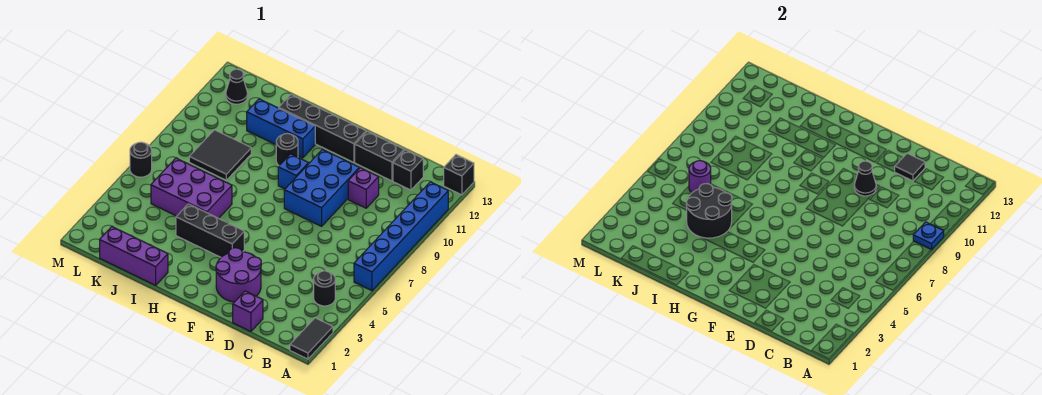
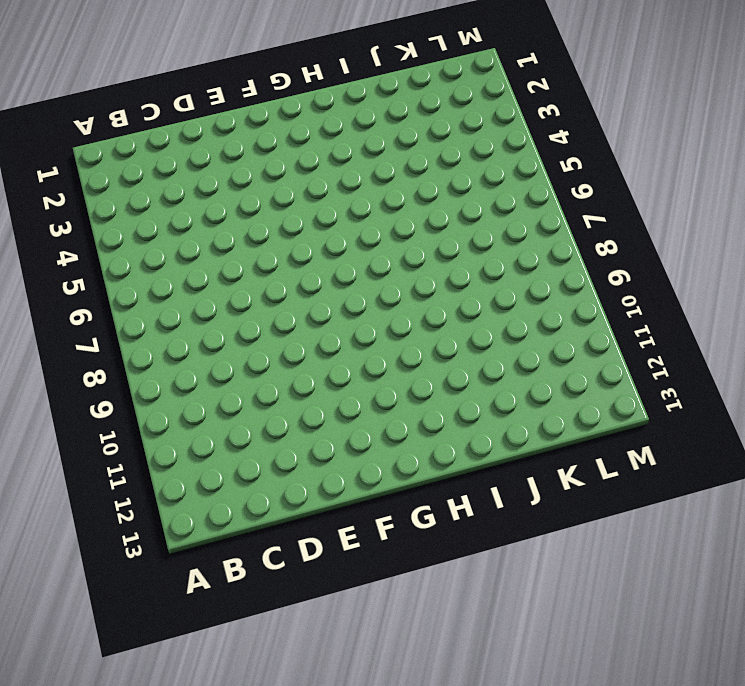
none -> black 1x2 tile [290,318,333,359]
none -> blue 1x6 brick [354,182,448,291]
none -> black 1x1 brick [444,155,474,195]

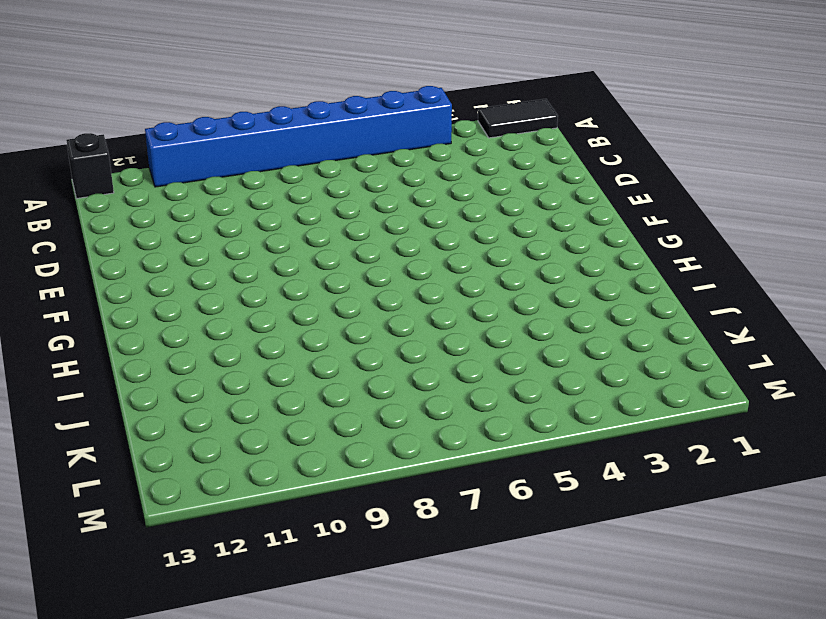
blue 1x8 brick [145,86,452,187] -> blue 1x6 brick [354,182,448,291]
none -> black 1x1 round brick [314,271,335,306]
none -> black 1x1 brick [393,150,423,190]
none -> purple 1x1 brick [233,291,263,331]

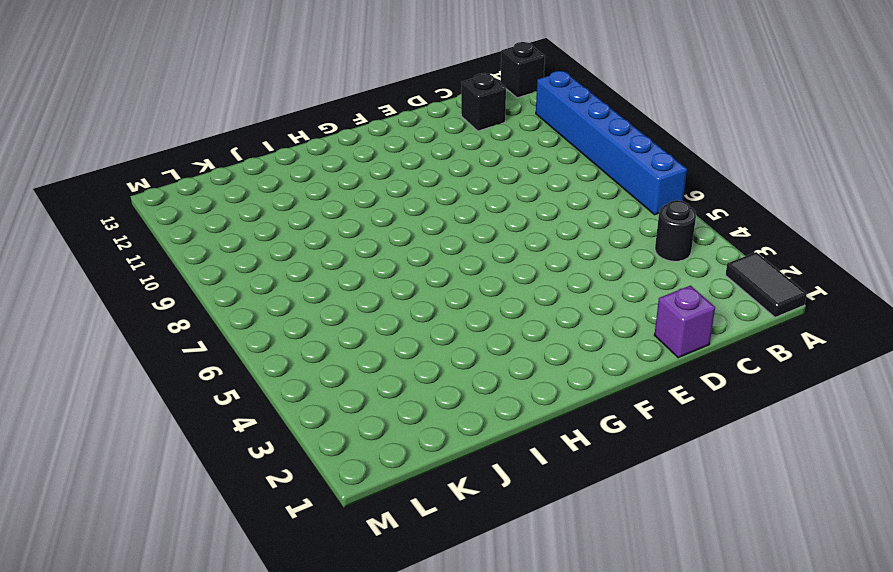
none -> purple 1x1 brick [348,168,379,208]
none -> black 1x2 brick [355,131,404,181]
none -> purple 2x2 round brick [216,248,261,302]

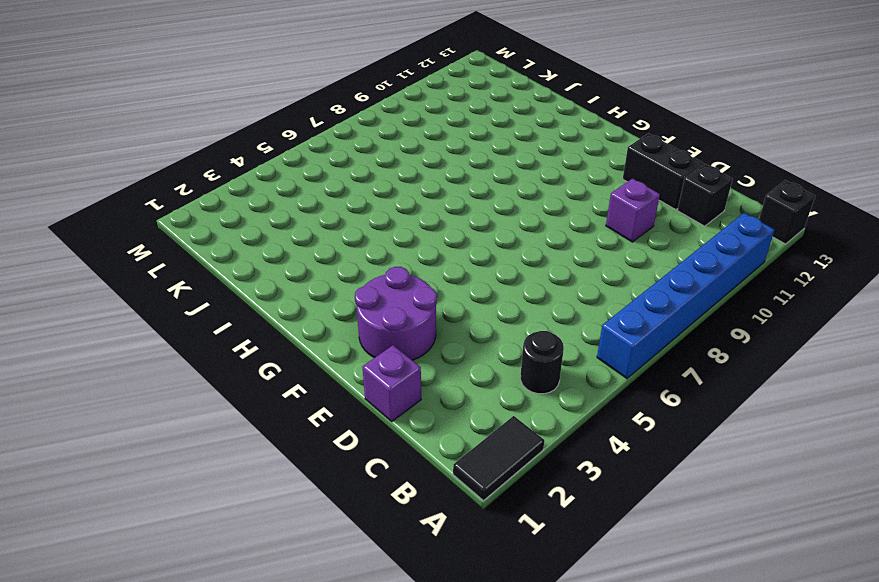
none -> blue 2x3 brick [284,149,359,226]
none -> black 1x4 brick [279,95,366,162]
none -> black 1x3 brick [176,204,244,257]

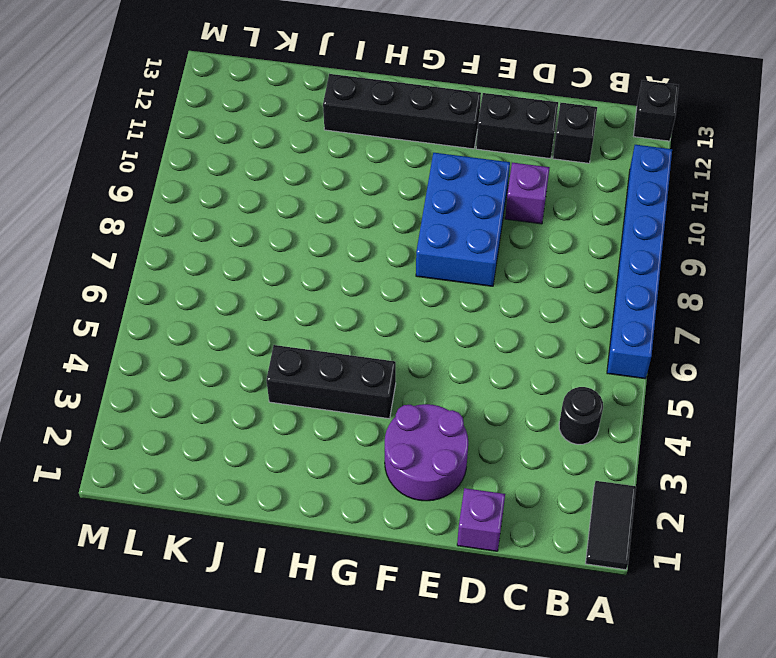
none -> blue 1x1 brick [278,154,309,189]
none -> black 1x1 round brick [276,133,298,165]
none -> blue 1x3 brick [247,99,315,158]

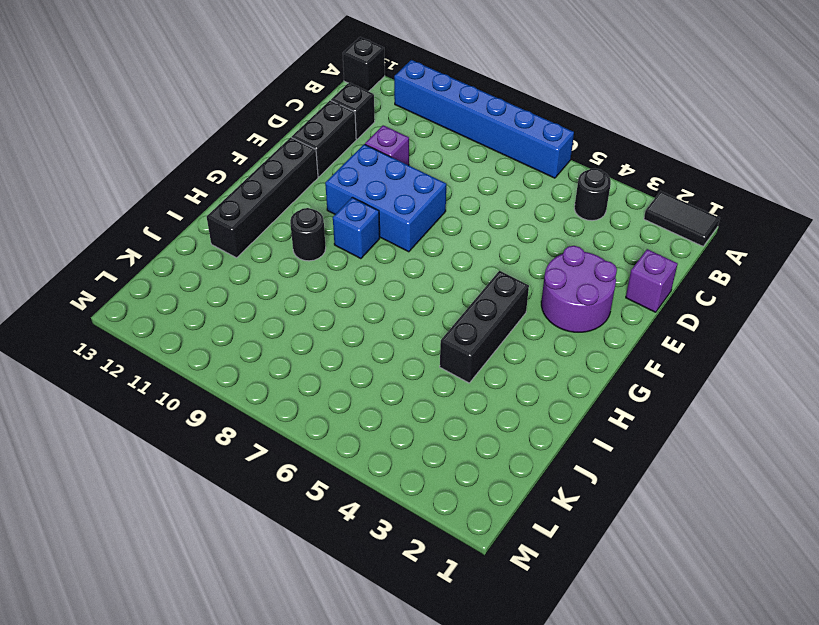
none -> blue 1x3 brick [247,99,315,158]
none -> purple 1x3 brick [100,227,168,285]
none -> purple 2x3 brick [151,158,232,218]

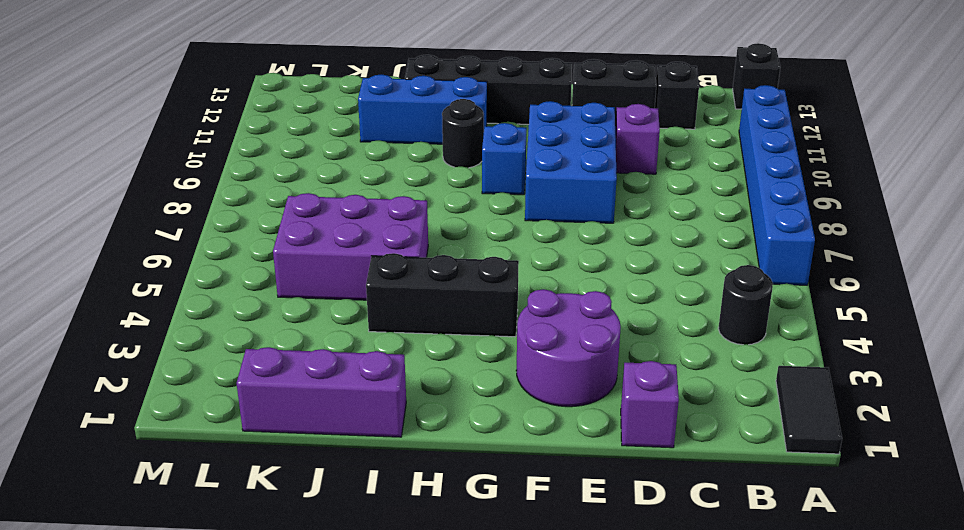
none -> black 2x2 tile [189,130,251,180]
none -> black 1x1 cone [226,69,248,104]
none -> black 1x1 round brick [130,142,152,177]

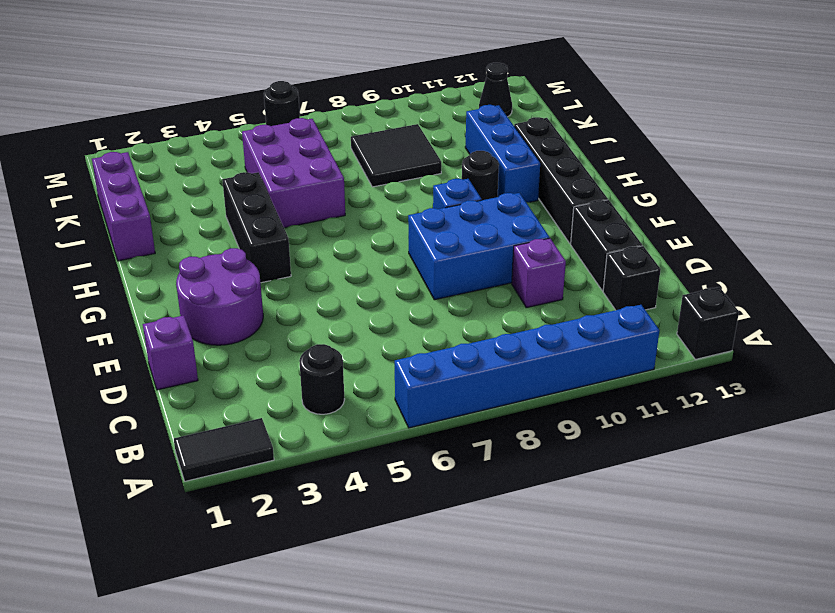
none -> blue 1x1 plate [913,222,944,250]
none -> black 1x1 tile [895,153,925,181]
none -> black 1x1 cone [854,161,876,196]

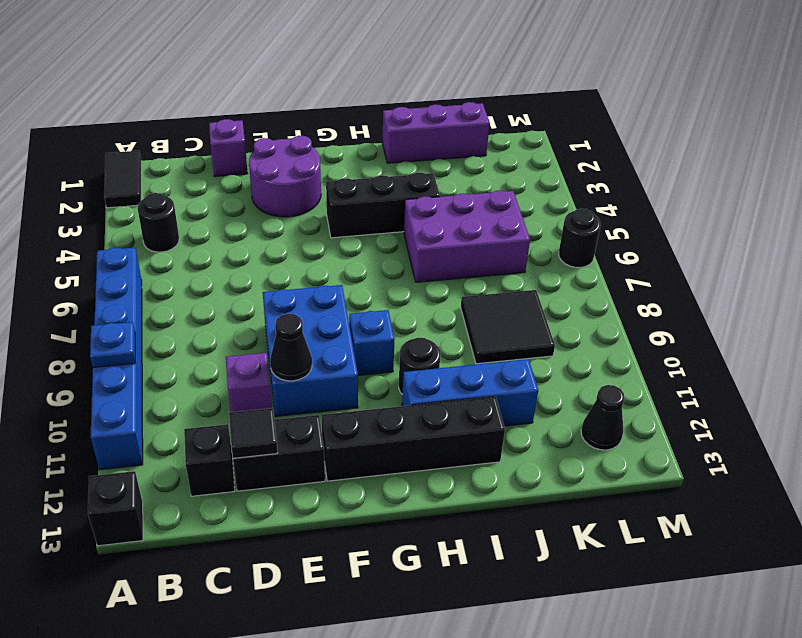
none -> black 2x2 round brick [686,184,732,238]
none -> purple 1x1 round brick [689,161,711,193]

